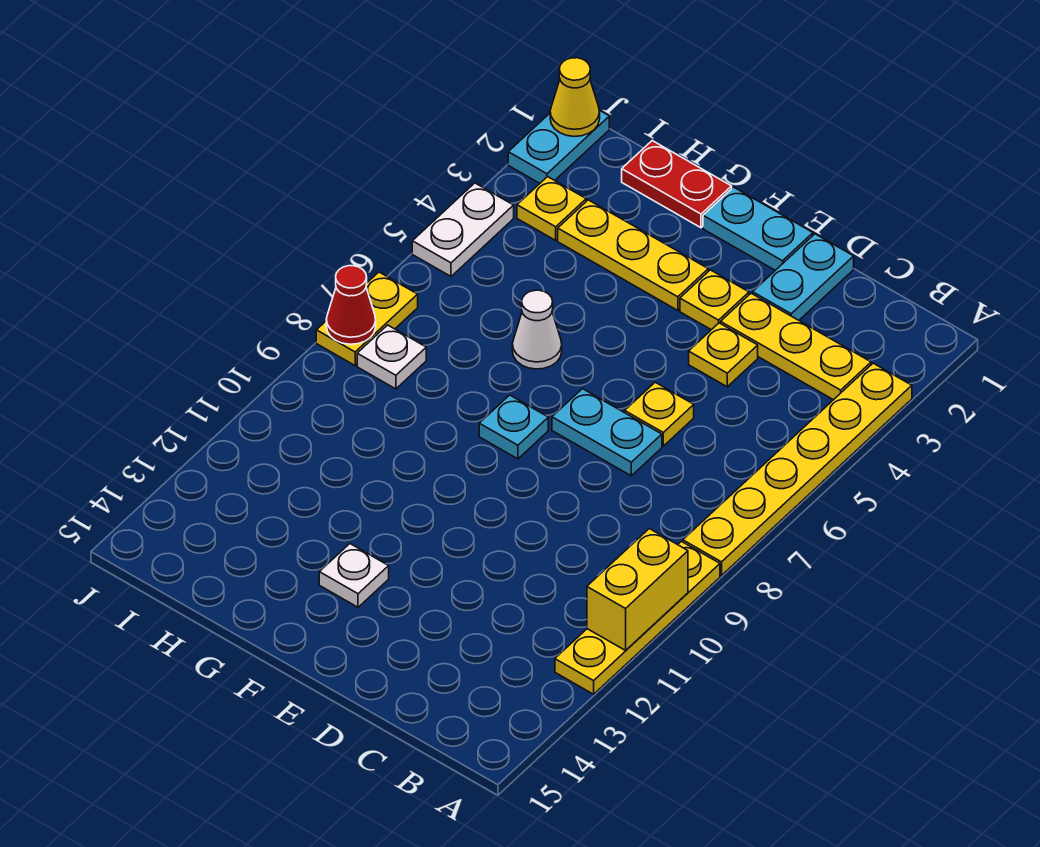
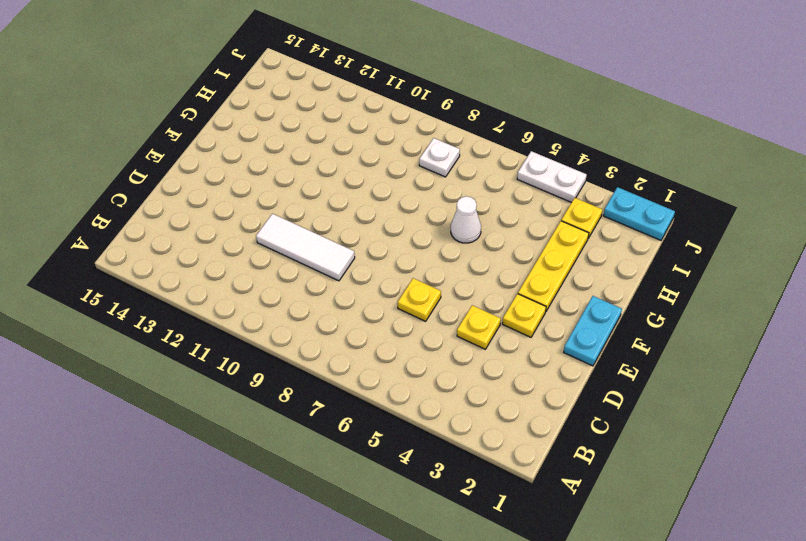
white 1x3 tile [256,214,355,281] -> none
none -> yellow 1x6 plate [683,363,912,576]
none -> yellow 1x4 plate [555,541,720,694]
none -> yellow 1x3 plate [721,293,871,400]

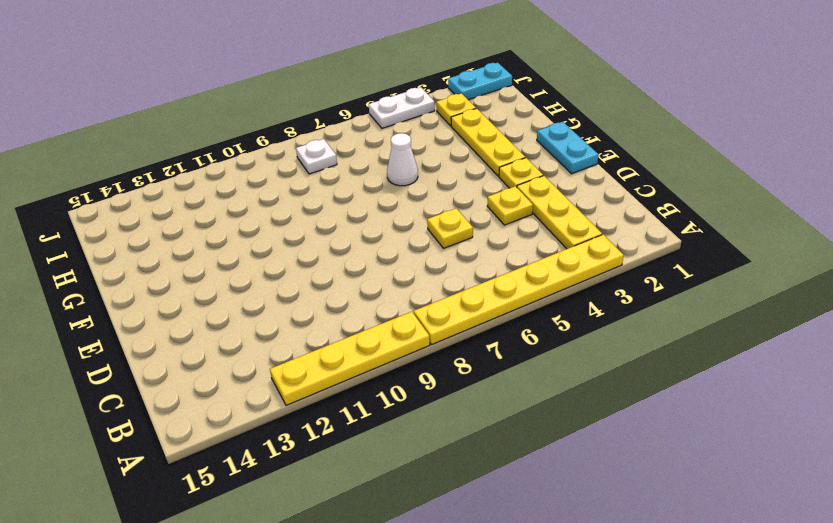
none -> cyan 1x2 plate [753,234,854,320]
none -> cyan 1x2 plate [552,389,662,476]
none -> cyan 1x1 plate [479,395,548,459]

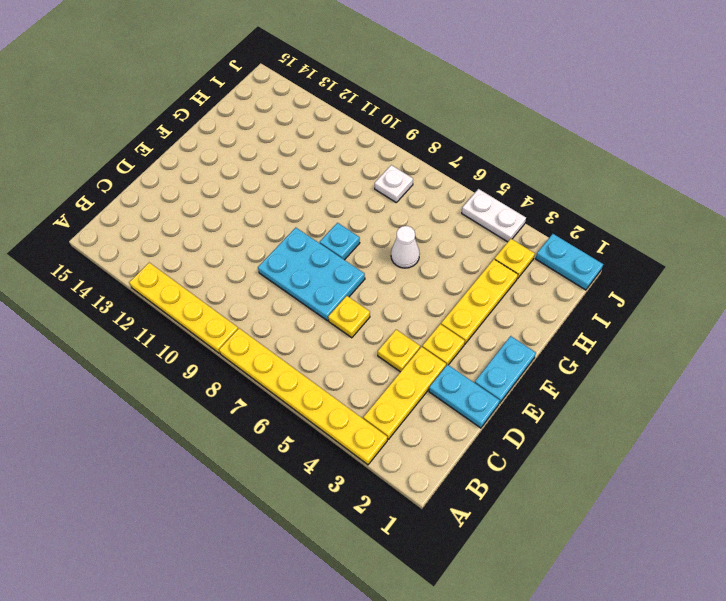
cyan 2x3 plate [258,228,365,321] -> cyan 1x2 plate [552,389,662,476]
none -> white 1x1 plate [319,544,389,607]
none -> red 1x2 plate [622,141,732,228]
none -> yellow 1x2 plate [316,272,418,365]

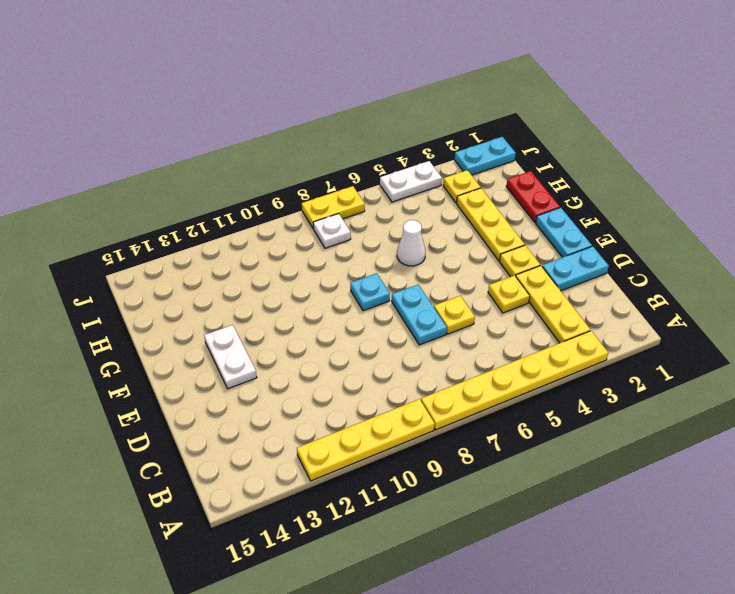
white 1x2 plate [204,325,257,389] -> white 1x1 plate [319,544,389,607]
none -> yellow 1x2 brick [587,529,688,650]
none -> yellow 1x1 cone [550,58,600,136]
none -> red 1x1 cone [326,266,376,344]

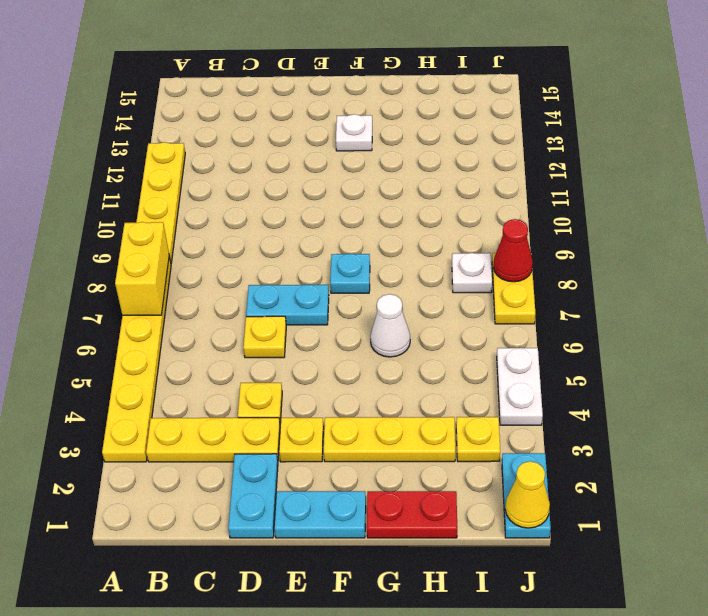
yellow 1x2 brick [115,222,169,315] -> yellow 1x2 brick moved to [587,529,688,650]

